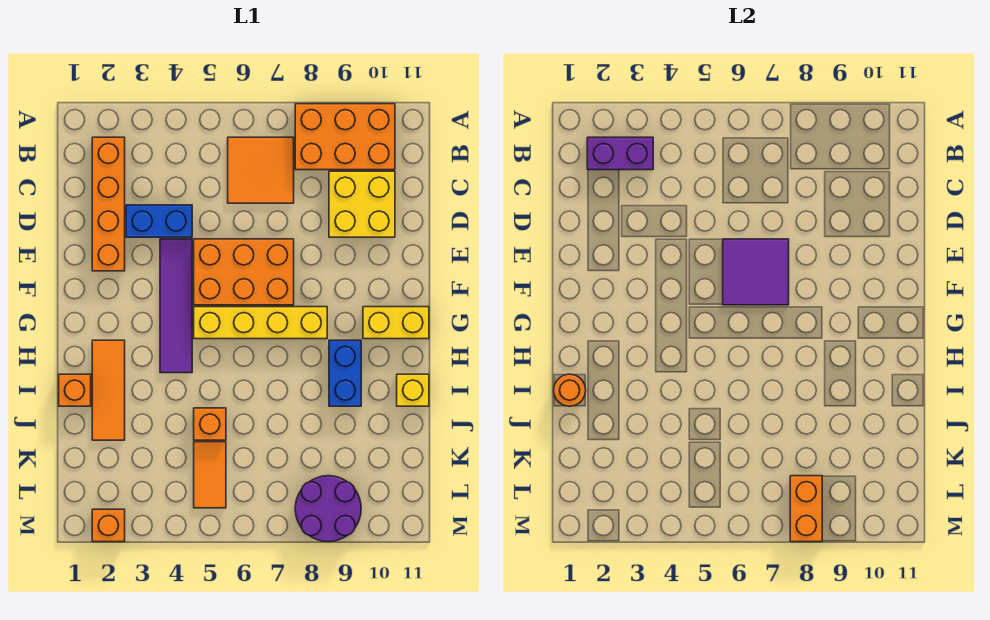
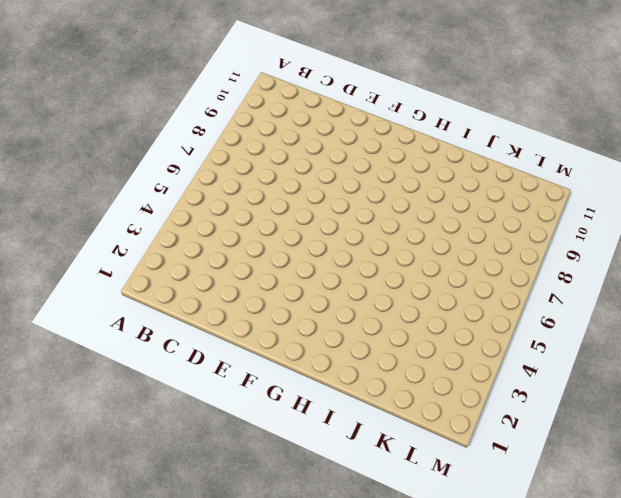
none -> orange 2x3 brick [295,104,395,170]
none -> orange 1x4 brick [92,137,125,271]
none -> orange 2x2 tile [228,137,294,203]

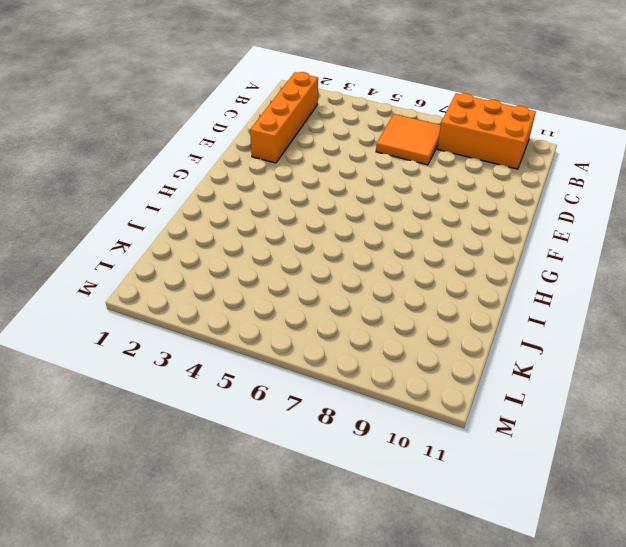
none -> yellow 2x2 brick [329,171,395,237]
none -> blue 1x2 brick [126,205,192,237]
none -> purple 1x4 tile [160,239,192,373]

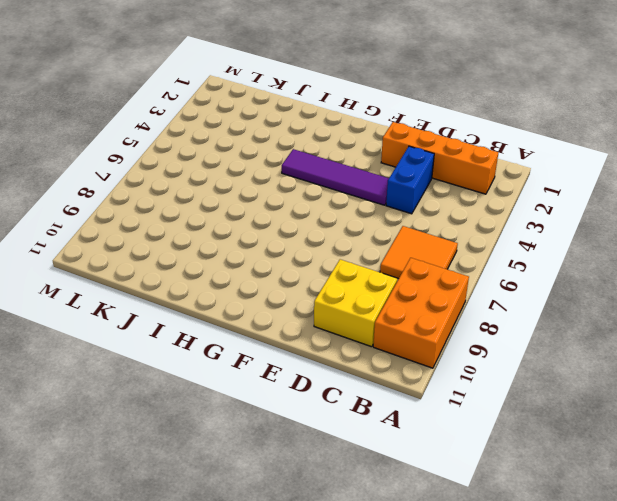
none -> orange 2x3 brick [194,239,294,305]
none -> yellow 1x4 brick [194,307,327,339]
none -> yellow 1x2 brick [363,307,429,339]

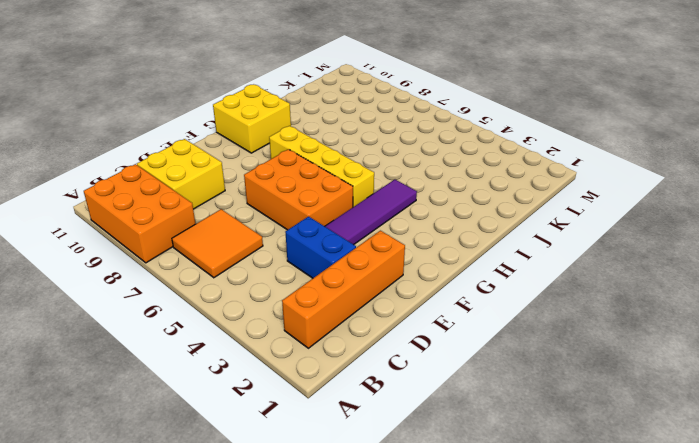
yellow 2x2 brick [213,85,291,153] -> yellow 1x2 brick [363,307,429,339]
none -> orange 1x3 tile [92,340,125,440]
none -> blue 1x2 brick [329,340,361,406]
none -> orange 1x1 brick [59,374,91,406]

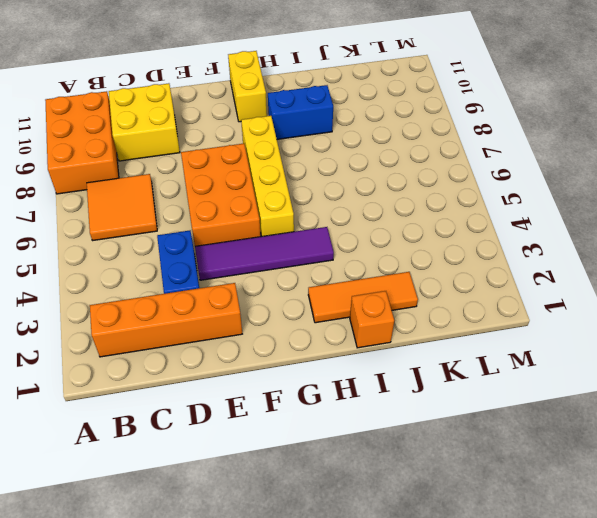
none -> yellow 1x1 brick [397,374,429,406]
none -> orange 1x1 brick [194,408,226,440]
none -> orange 1x2 tile [194,442,226,508]

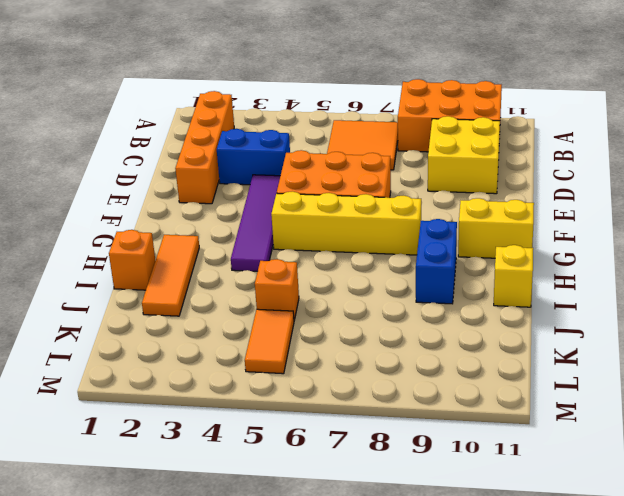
none -> purple 2x2 round brick [295,476,361,542]
none -> orange 1x1 brick [92,509,125,542]
none -> purple 1x2 brick [587,137,653,170]

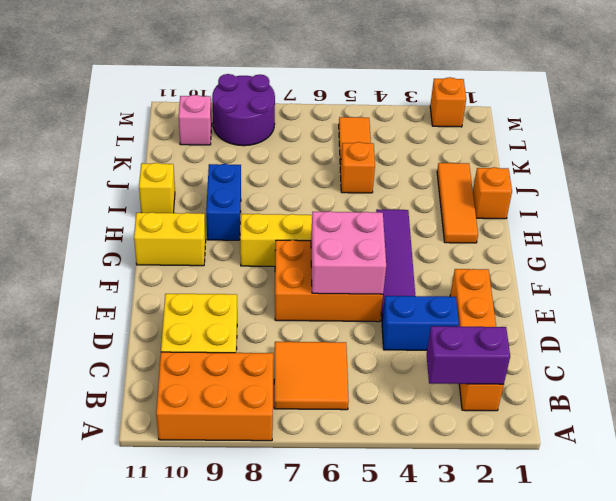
pink 2x2 brick [311,211,386,294] -> purple 2x2 tile [723,239,789,305]
pink 1x1 brick [179,95,212,145] -> none
none -> orange 1x1 round brick [554,374,586,406]
none -> orange 1x2 brick [790,476,822,542]

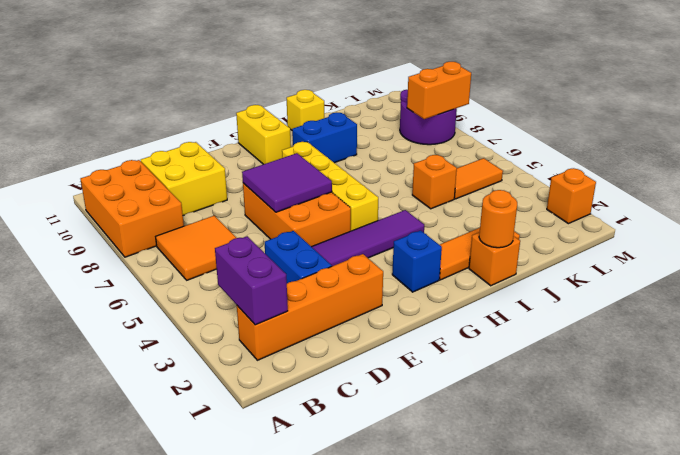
blue 1x1 brick [392,230,442,292] -> none

